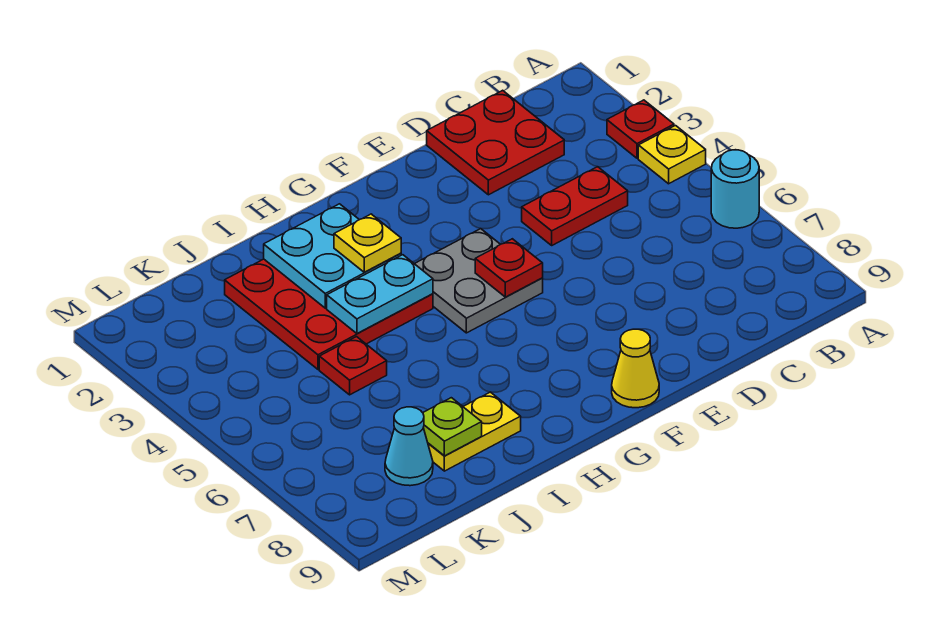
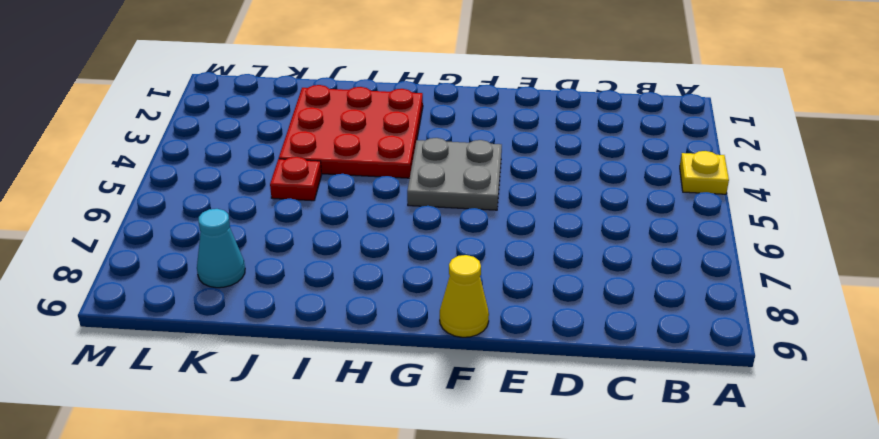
none -> red 1x1 plate [607,100,674,158]
none -> cyan 1x1 round brick [711,150,759,228]
none -> red 2x2 plate [427,90,564,195]

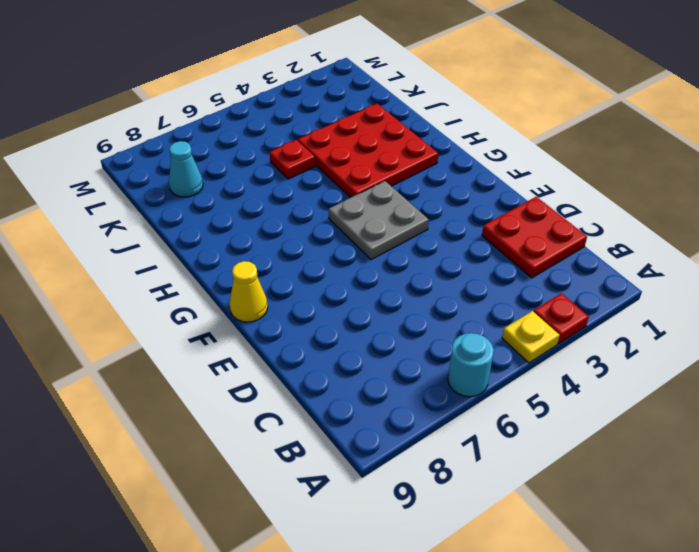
none -> red 1x2 plate [522,167,628,245]
none -> yellow 1x2 plate [428,392,521,471]
none -> red 1x1 plate [475,239,543,297]

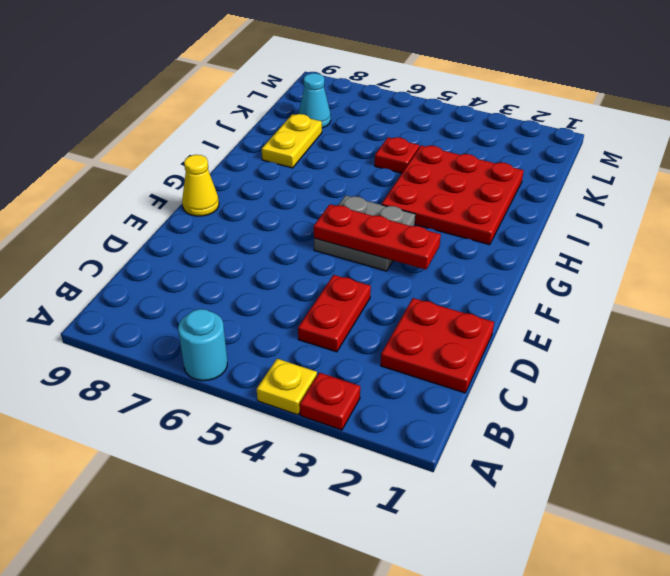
red 1x3 plate [314,204,441,270] -> red 1x1 plate [475,239,543,297]
none -> cyan 2x2 plate [264,204,401,308]
none -> cyan 1x2 plate [327,255,433,333]
none -> lime 1x1 plate [423,398,482,456]

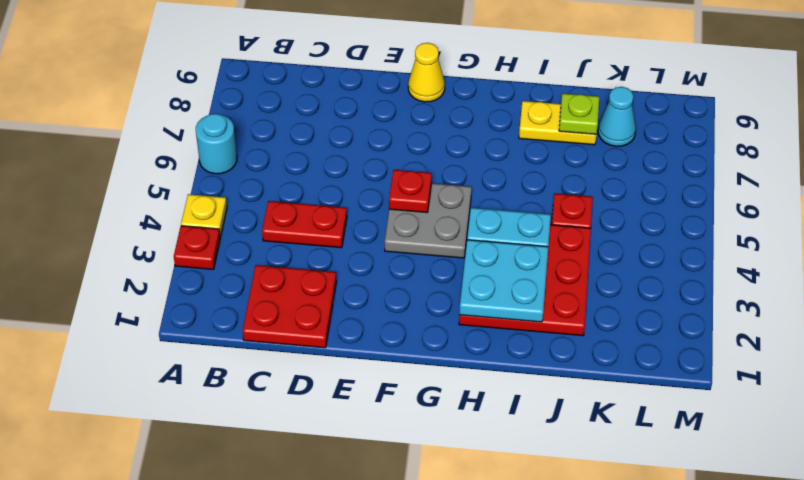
none -> yellow 1x1 plate [334,214,401,272]

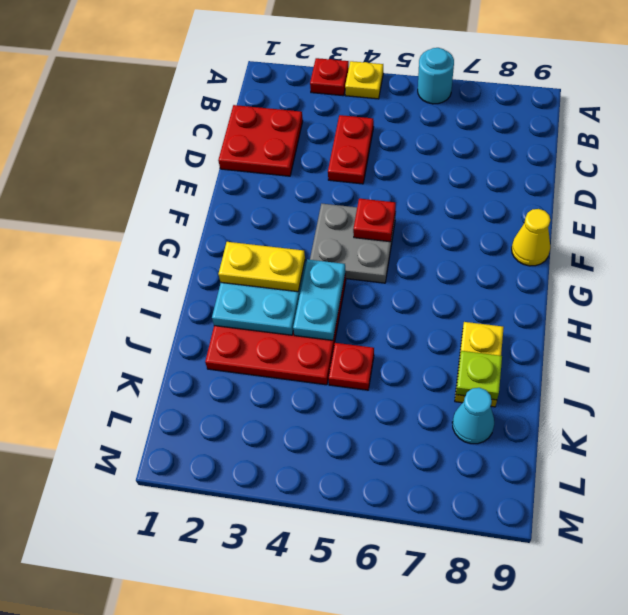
yellow 1x2 plate [219,241,305,292] -> yellow 1x1 plate [334,214,401,272]

